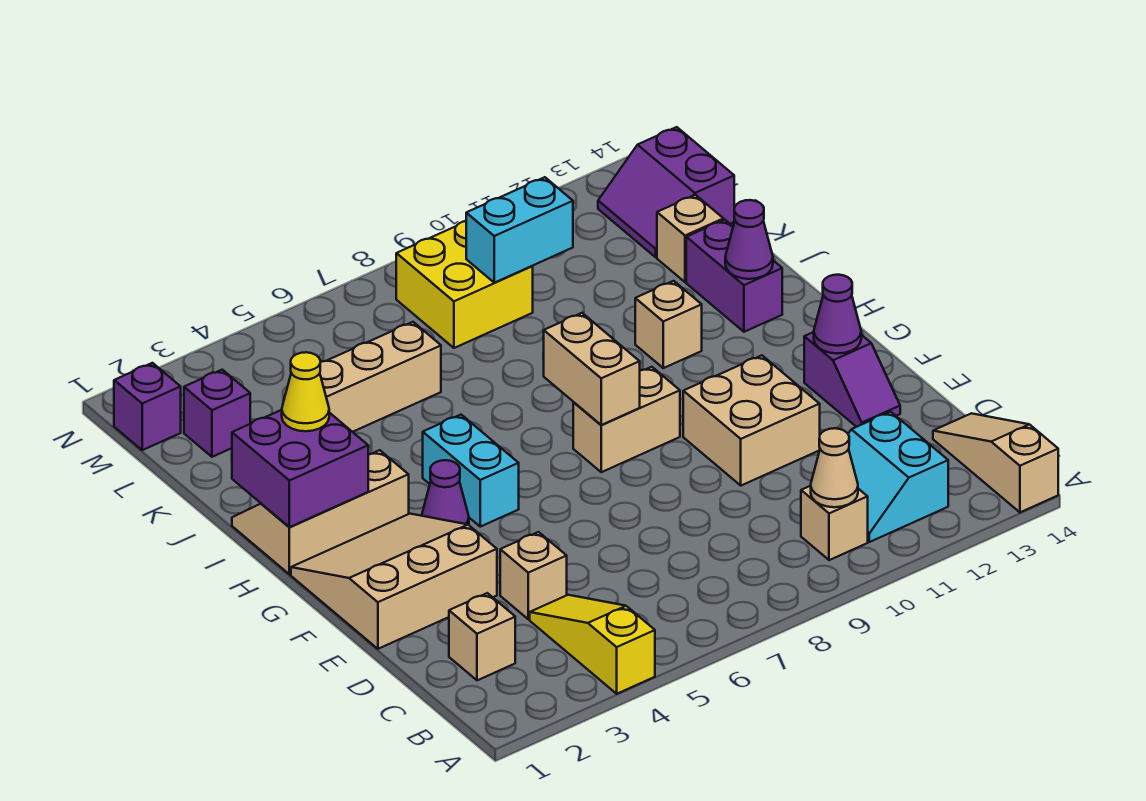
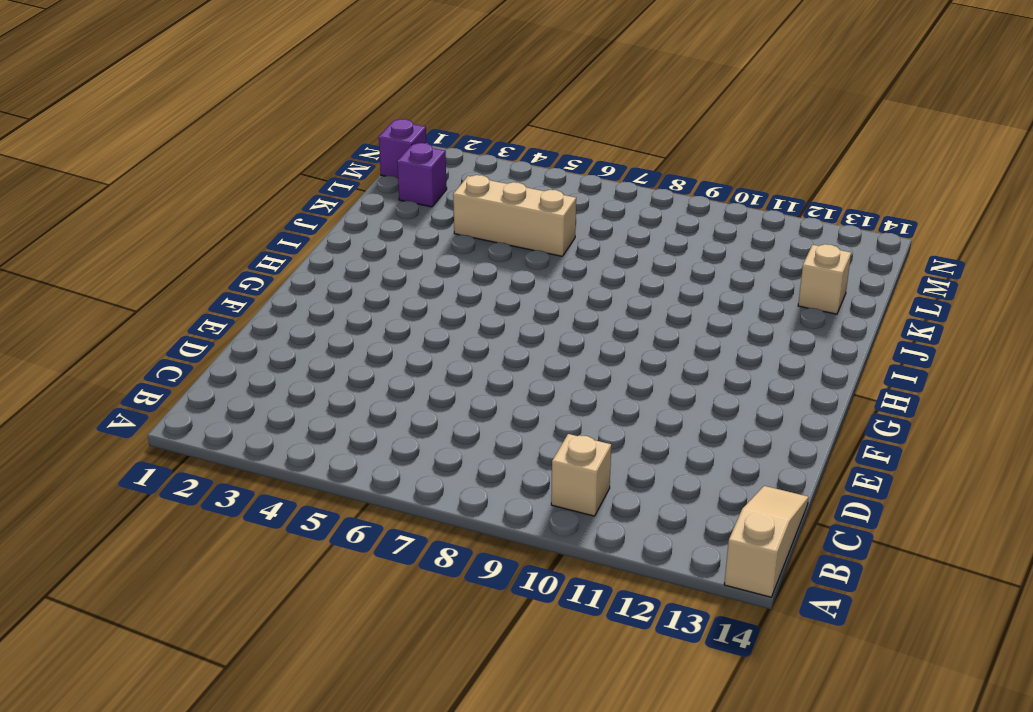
none -> yellow 1x3 slope [530,595,655,694]
none -> cyan 2x2 slope [848,412,948,542]
none -> tan 1x1 brick [449,593,515,680]

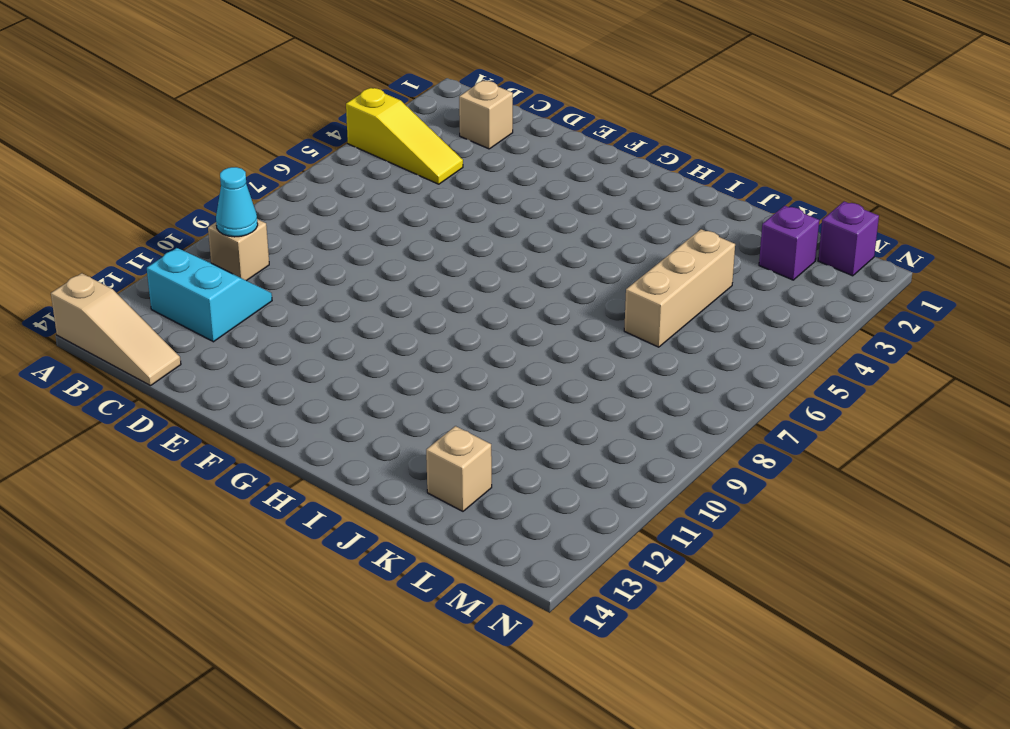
cyan 1x1 cone [216,167,258,237] -> tan 1x1 cone [811,428,858,507]
none -> tan 1x1 brick [500,532,567,619]
none -> tan 3x3 slope [291,514,497,649]
none -> tan 2x2 brick [683,355,820,486]

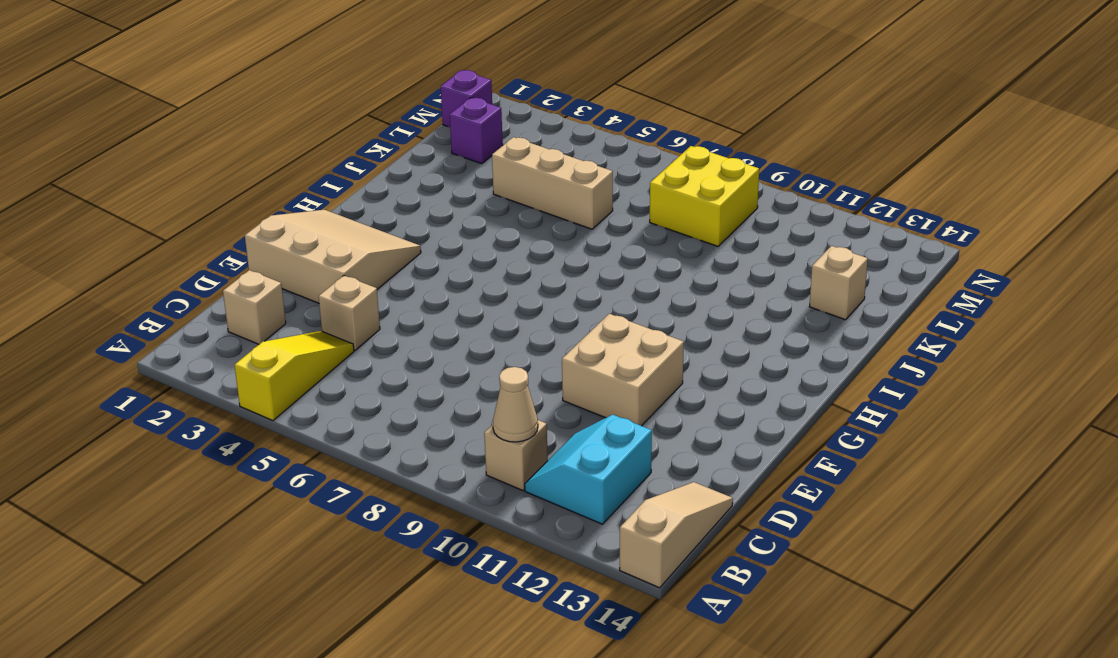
none -> purple 1x2 slope [804,332,900,427]
none -> purple 1x1 cone [422,460,469,525]
none -> cyan 1x2 brick [423,415,519,527]

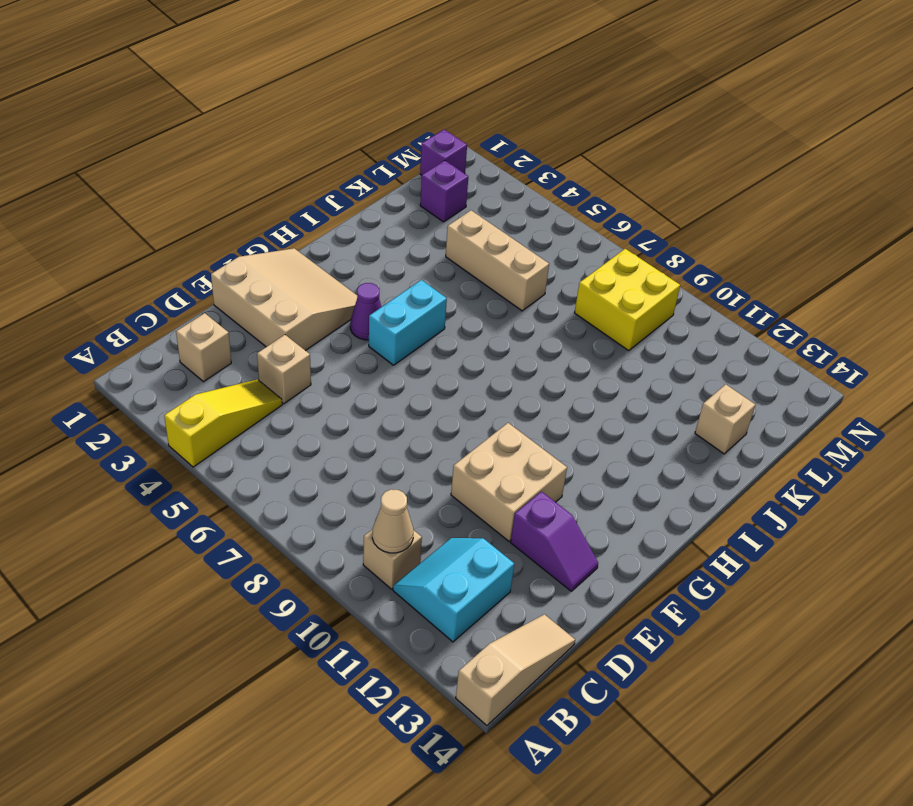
purple 1x2 slope [511,491,598,591] -> purple 1x2 slope turned to [804,332,900,427]
none -> tan 1x2 brick [573,367,680,472]
none -> tan 2x3 slope [232,450,409,574]
none -> tan 1x1 brick [635,281,702,368]

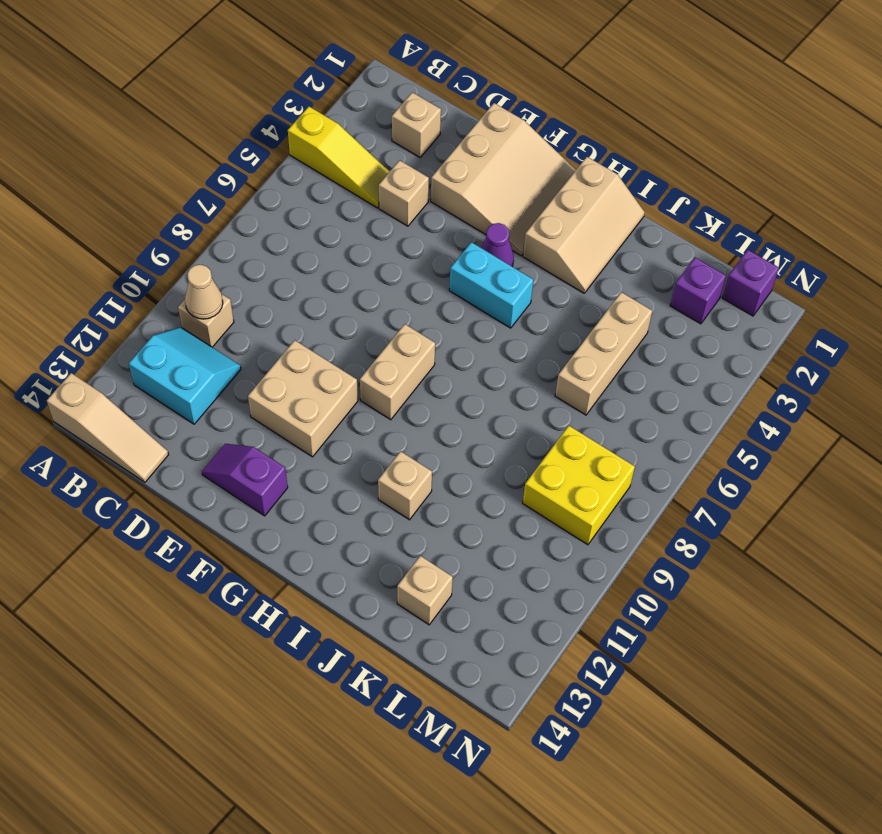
none -> purple 1x2 brick [686,220,782,332]
none -> purple 2x2 slope [598,127,734,257]
none -> purple 1x1 cone [814,275,861,354]

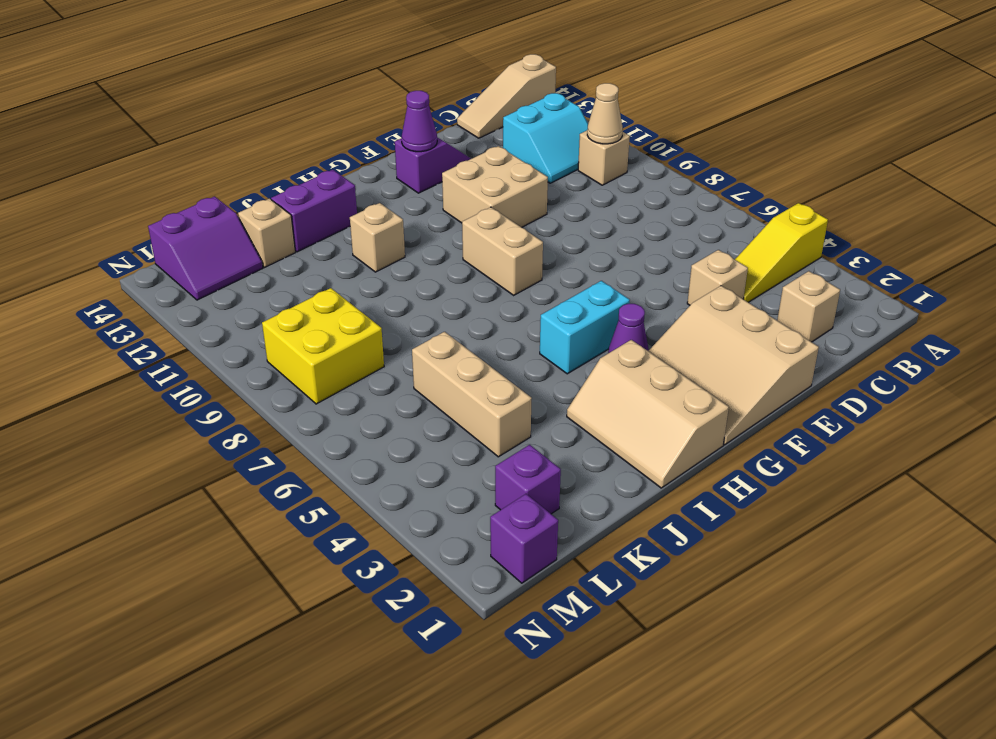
none -> tan 1x2 brick [544,313,640,425]
none -> purple 2x2 brick [232,410,368,527]
none -> purple 1x1 cone [725,200,773,279]

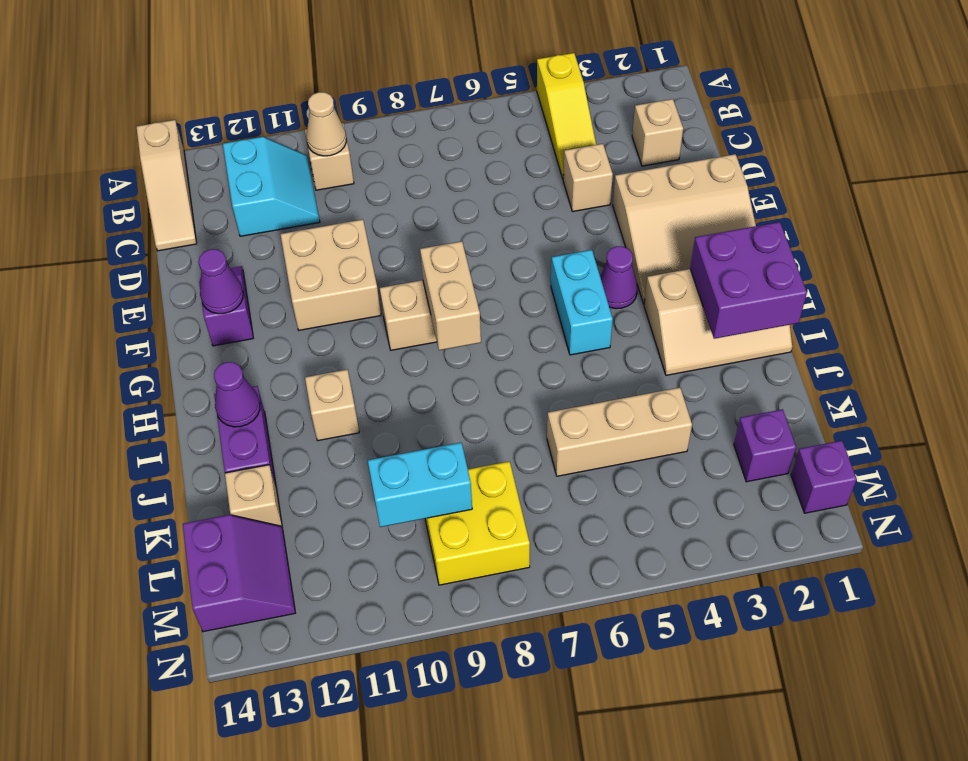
none -> yellow 1x1 cone [282,352,329,431]

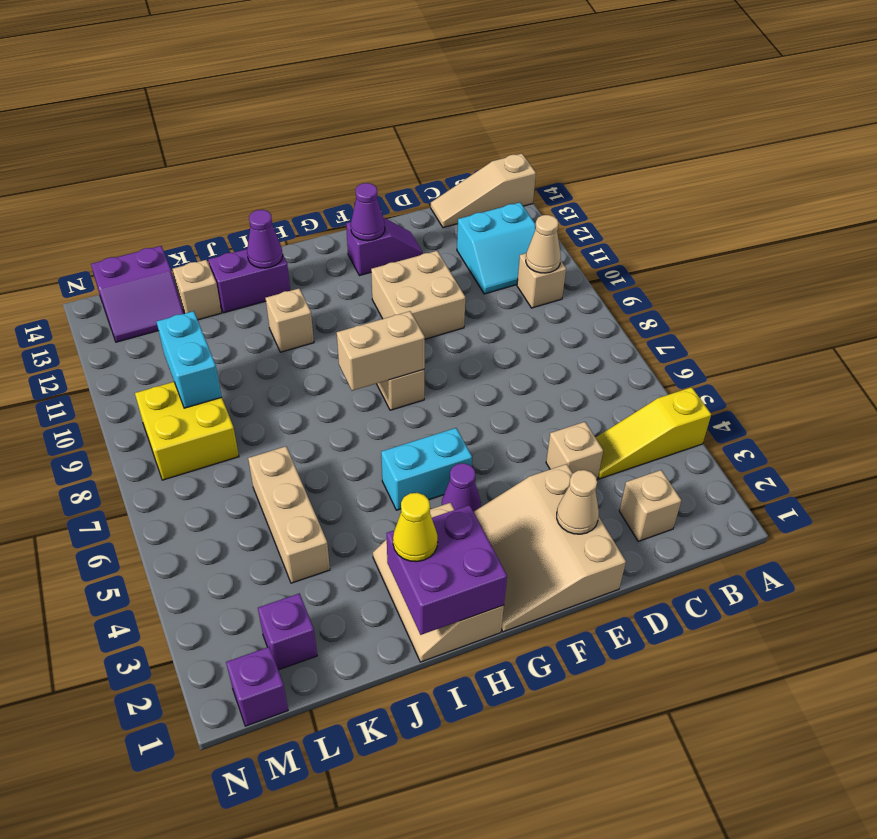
tan 1x1 cone [557,470,599,534] -> none

